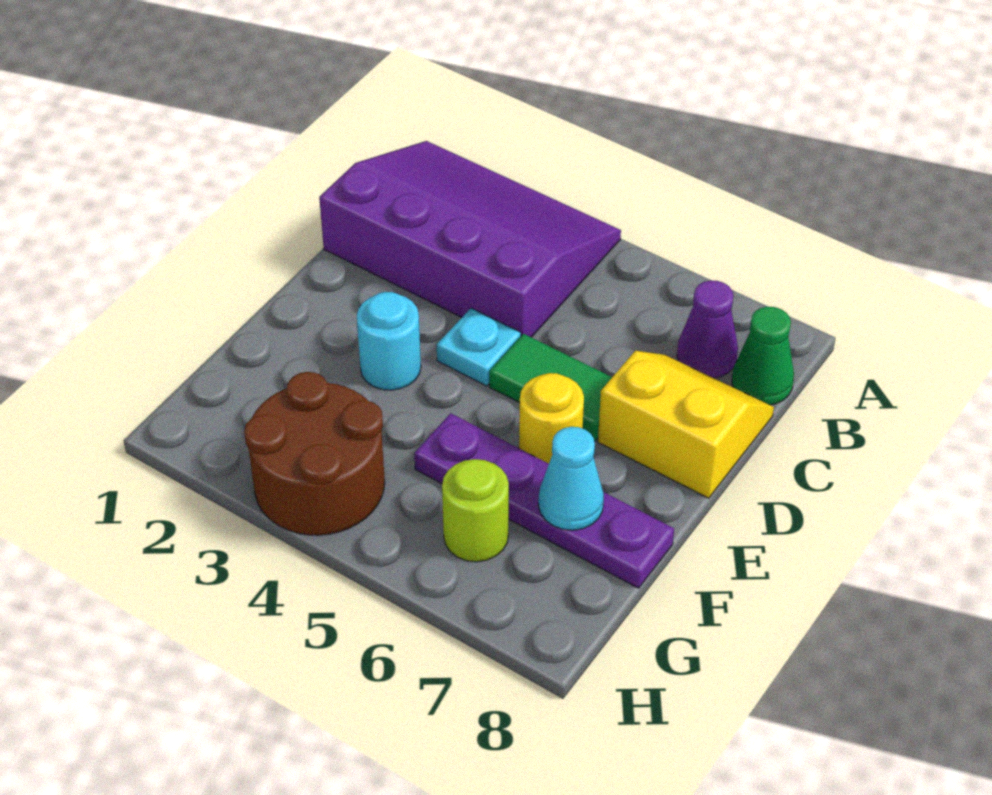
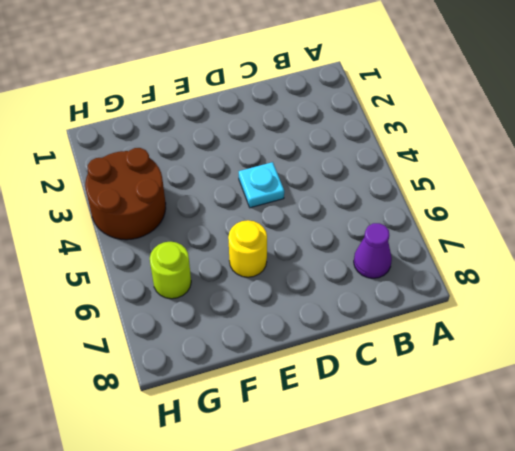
none -> purple 3x4 slope [319,141,621,337]
none -> green 1x1 cone [732,307,794,405]
none -> yellow 2x2 slope [598,351,774,498]

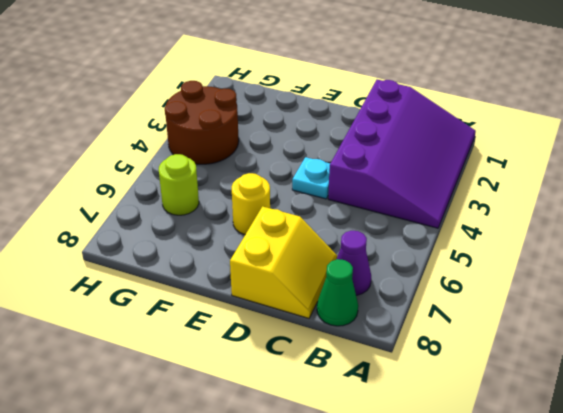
none -> green 1x2 tile [489,334,612,441]
none -> cyan 1x1 round brick [357,292,421,390]
none -> purple 1x4 plate [414,413,674,588]

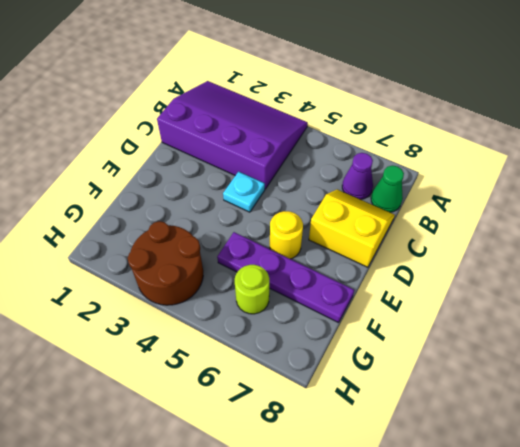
none -> green 1x2 tile [489,334,612,441]
none -> cyan 1x1 round brick [357,292,421,390]
none -> cyan 1x1 cone [538,427,604,530]

